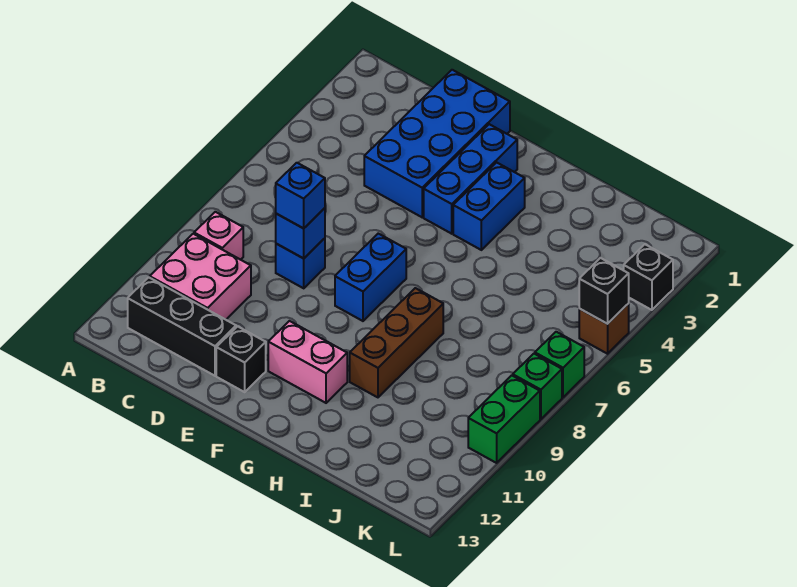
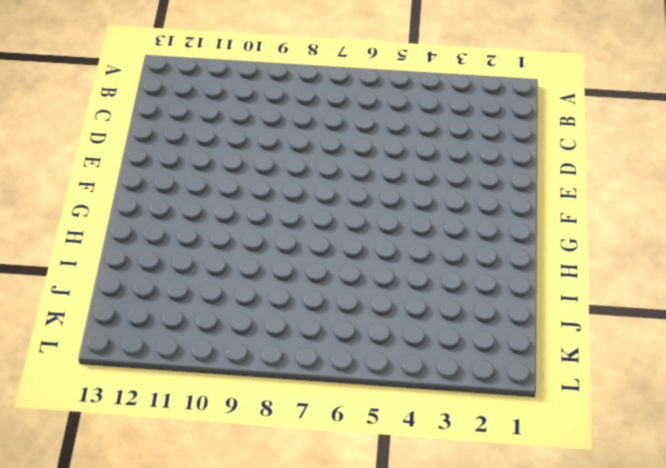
none -> pink 1x1 brick [194,212,243,260]
none -> pink 2x2 brick [150,234,251,320]
none -> black 1x3 brick [128,277,236,376]

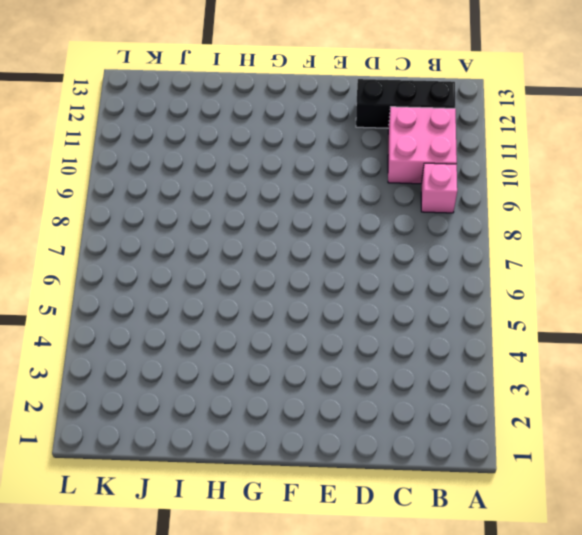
none -> blue 2x4 brick [364,70,510,217]
none -> blue 1x1 brick [276,238,325,288]
none -> black 1x1 brick [216,326,266,392]

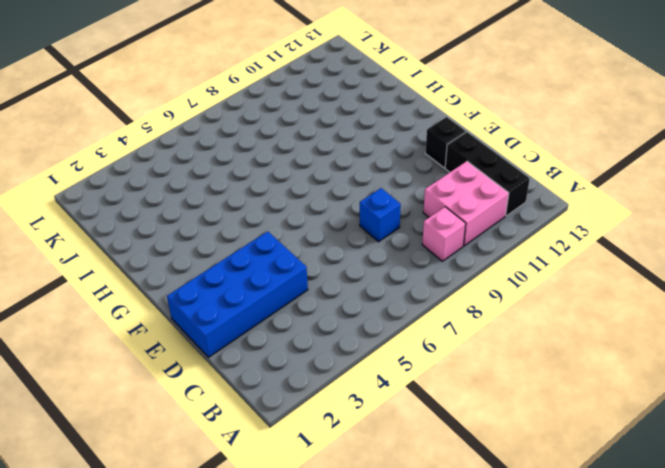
none -> blue 1x3 brick [424,124,517,234]
none -> blue 1x2 brick [335,234,406,321]
none -> pink 1x2 brick [268,321,347,403]

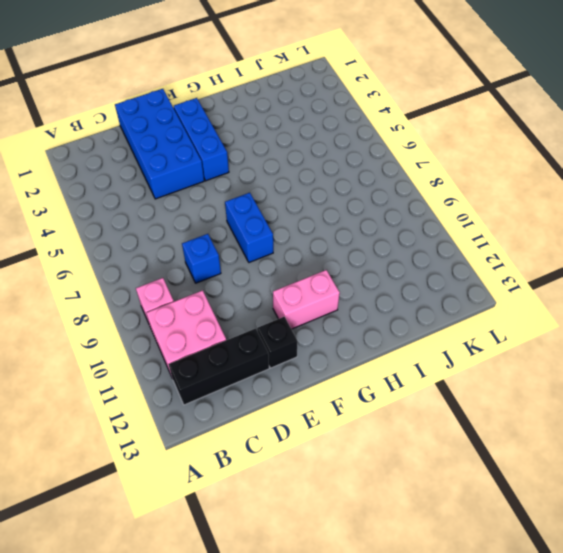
none -> blue 1x2 brick [453,162,525,250]
none -> brown 1x3 brick [350,288,443,397]
none -> black 1x1 brick [624,244,673,310]

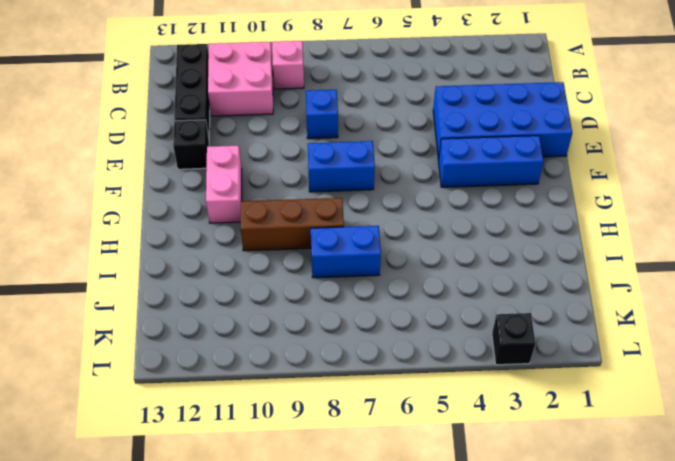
blue 1x2 brick [311,226,381,278] -> blue 1x2 brick moved to [453,162,525,250]
none -> brown 1x1 brick [579,303,629,354]
none -> green 1x1 brick [535,332,584,397]
none -> green 1x1 brick [513,354,562,419]

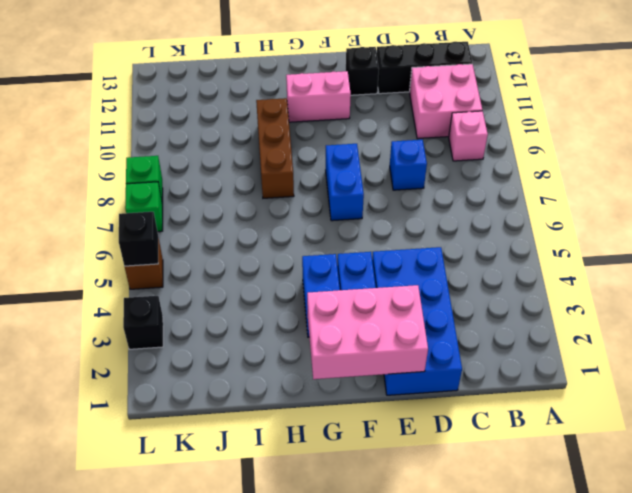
pink 2x3 brick [307,285,428,379] -> none
none -> green 1x2 brick [468,375,540,463]
none -> blue 1x1 brick [276,208,325,258]
none -> blue 1x1 brick [276,163,325,228]

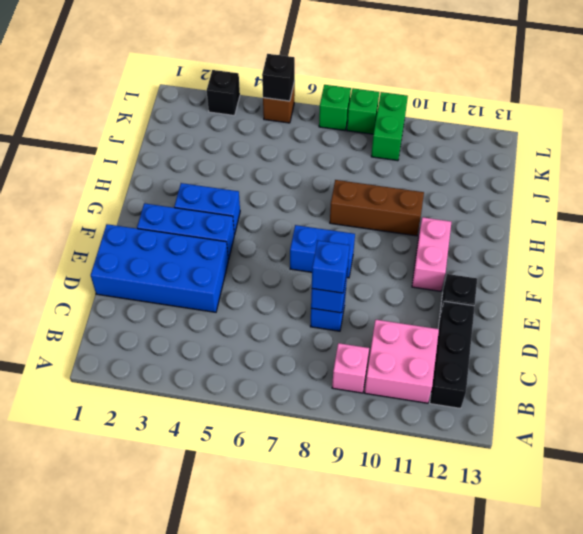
green 1x2 brick [371,92,408,161] -> green 1x2 brick turned to [468,375,540,463]

